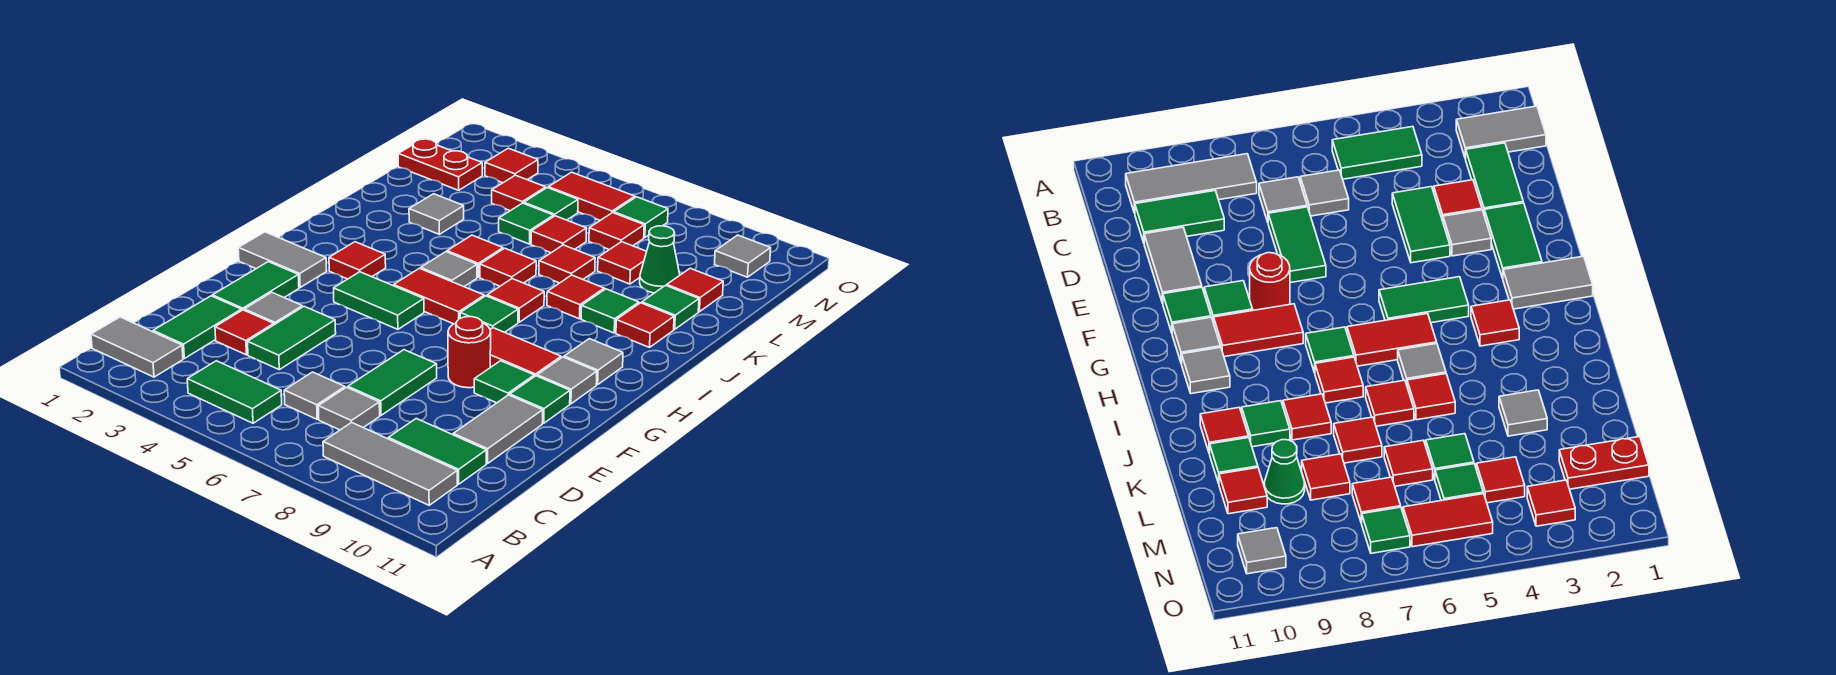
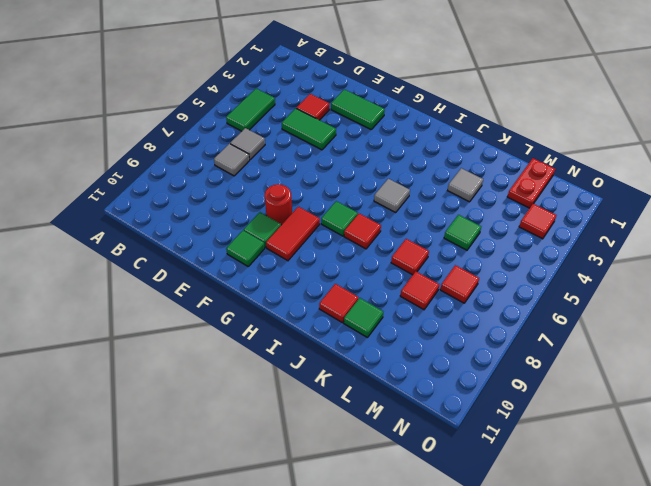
none -> grey 1x2 tile [91,317,183,377]
none -> grey 1x3 tile [323,422,457,505]
none -> green 1x2 tile [153,296,241,358]
none -> green 1x2 tile [388,419,486,484]

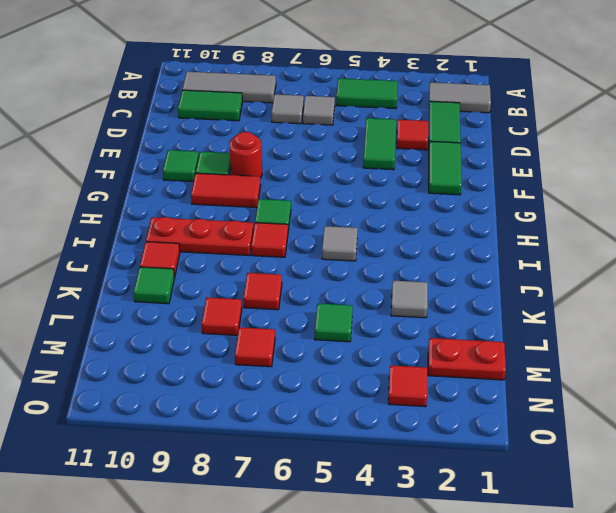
red 1x3 plate [146,217,254,256] -> none
none -> green 1x2 tile [348,350,437,415]
none -> grey 1x2 tile [453,395,543,463]
none -> grey 1x1 tile [244,292,302,325]
none -> grey 1x2 tile [238,232,327,287]

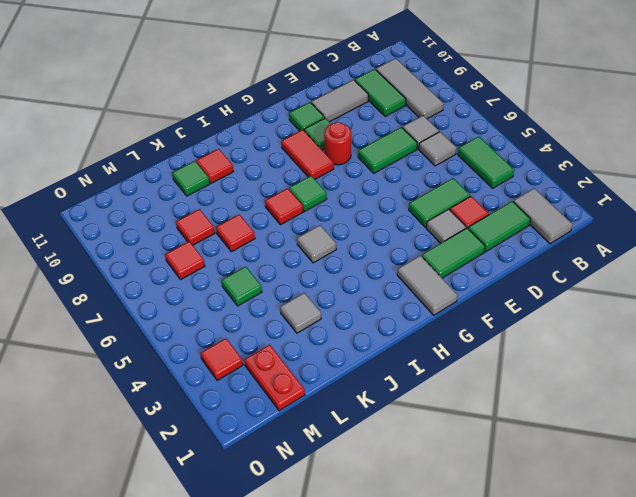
none -> green 1x2 tile [334,272,424,329]
none -> grey 1x1 tile [537,357,597,404]
none -> red 1x1 tile [329,242,386,279]
none -> red 1x2 tile [394,268,484,324]

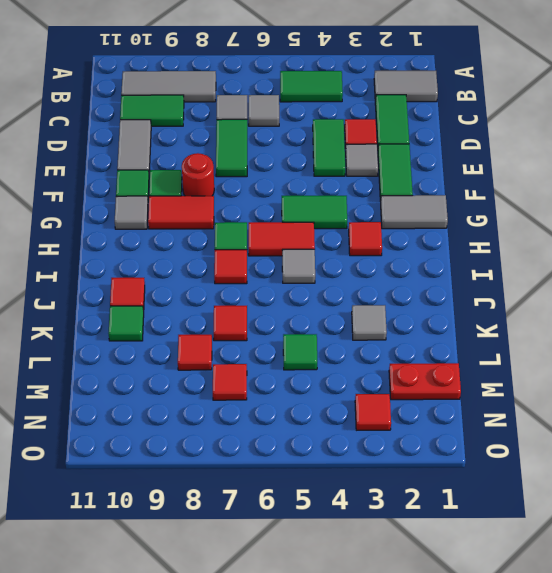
none -> grey 1x1 tile [564,339,623,385]
none -> red 1x1 tile [447,235,503,277]
none -> red 1x1 tile [480,248,536,286]
none -> red 1x1 tile [547,275,604,319]

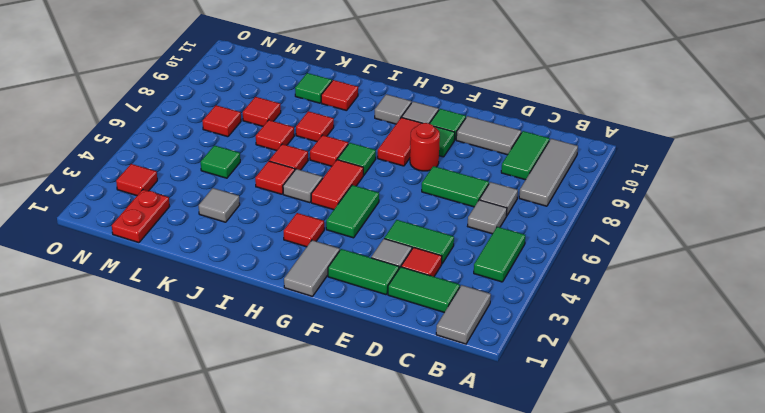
none -> green 1x1 tile [581,289,639,333]
none -> red 1x1 tile [531,216,587,253]
none -> green 1x1 cone [640,226,680,293]
none -> red 1x1 tile [667,268,723,312]

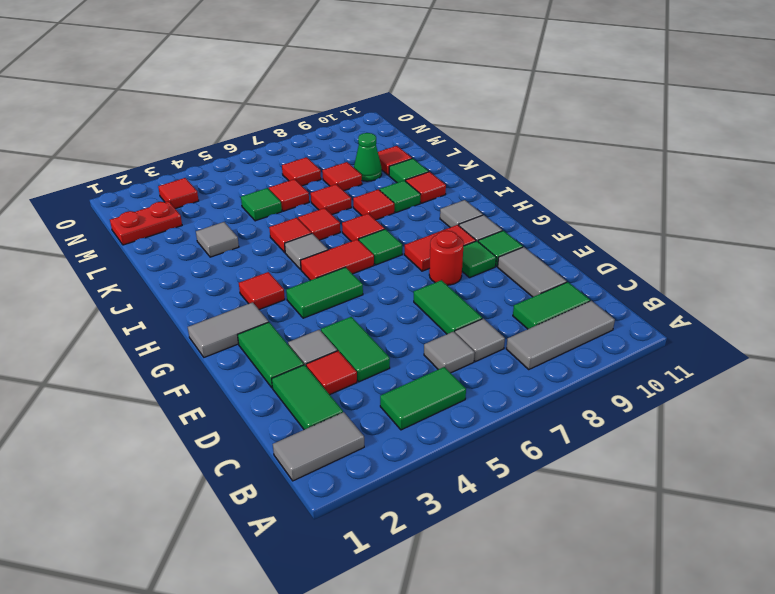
none -> red 1x1 tile [492,175,546,211]
none -> green 1x1 tile [524,188,578,220]
none -> red 1x2 tile [548,172,635,220]
none -> green 1x1 tile [614,197,668,238]

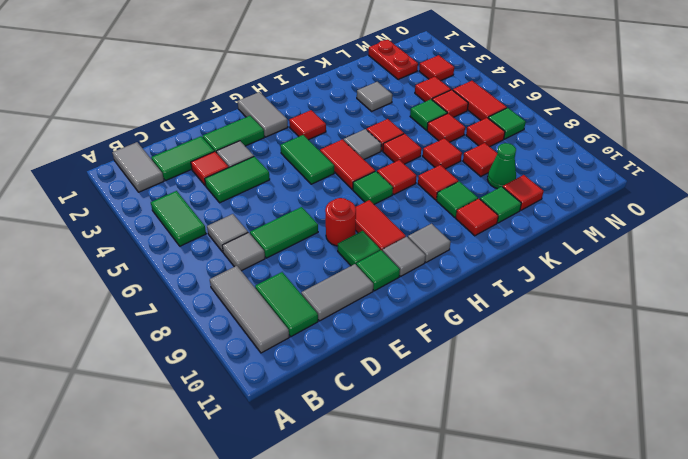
red 1x1 tile [432,90,468,117] -> green 1x1 tile [524,188,578,220]
none -> grey 1x1 tile [715,235,771,277]

